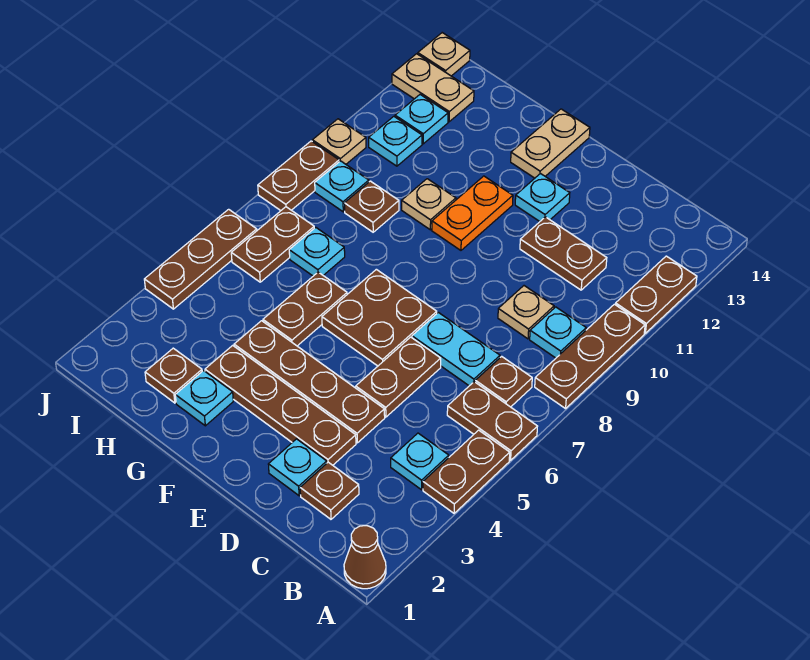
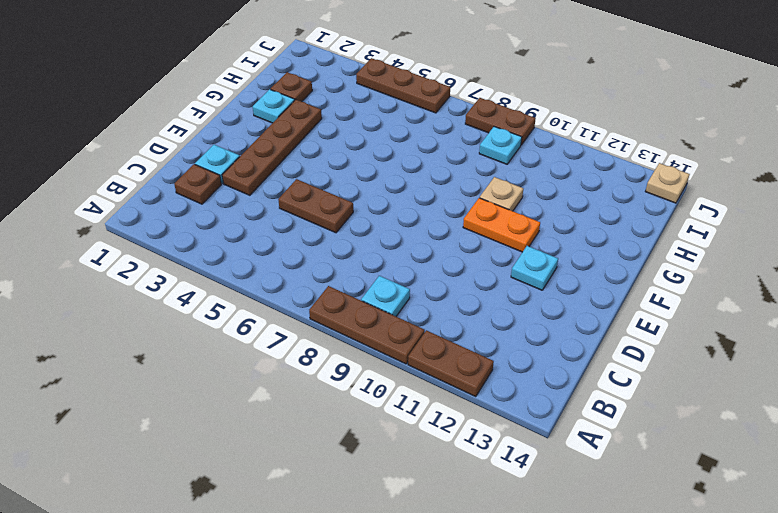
none -> brown 1x1 cone [344,526,386,589]
none -> brown 1x2 plate [423,430,510,513]
none -> brown 1x2 plate [447,382,538,460]
none -> cyan 1x1 plate [391,433,449,490]

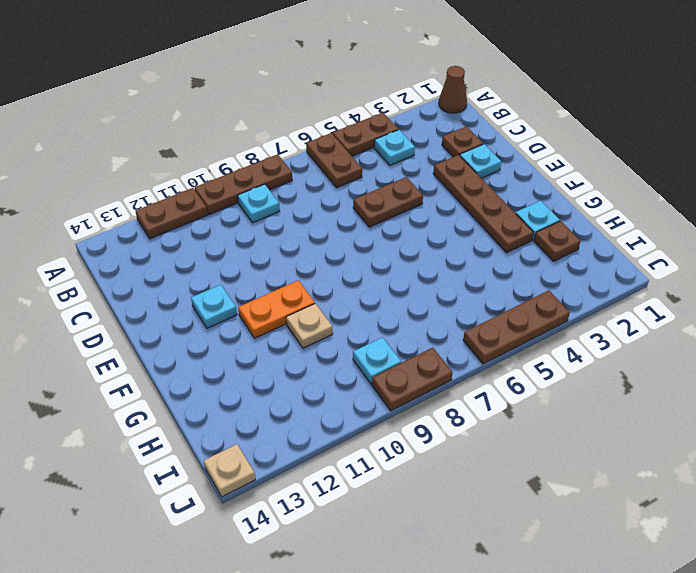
none -> brown 1x1 plate [475,356,532,407]
none -> cyan 1x2 plate [412,312,500,386]
none -> tan 1x1 plate [498,286,554,339]
none -> brown 1x2 plate [520,217,607,290]

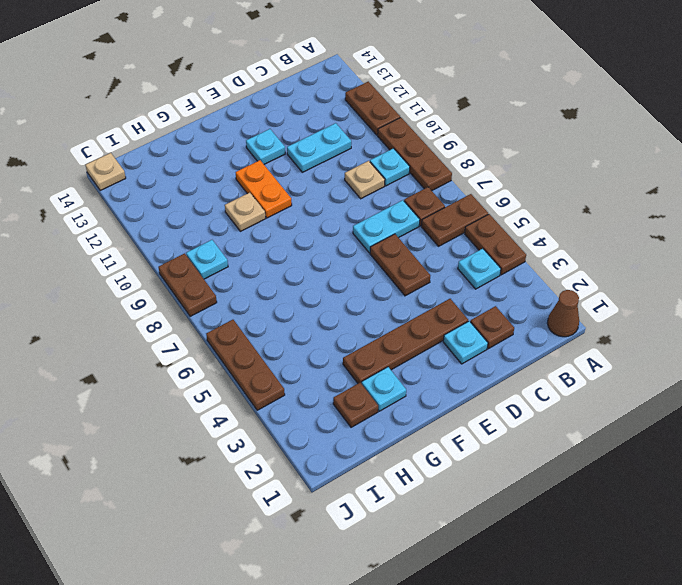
cyan 1x2 plate [287,123,351,172] -> brown 1x2 plate [520,217,607,290]
none -> brown 1x4 plate [234,321,385,443]
none -> brown 2x2 plate [322,269,437,366]
none -> tan 1x2 plate [511,109,590,178]
none -> brown 1x2 plate [263,272,347,346]

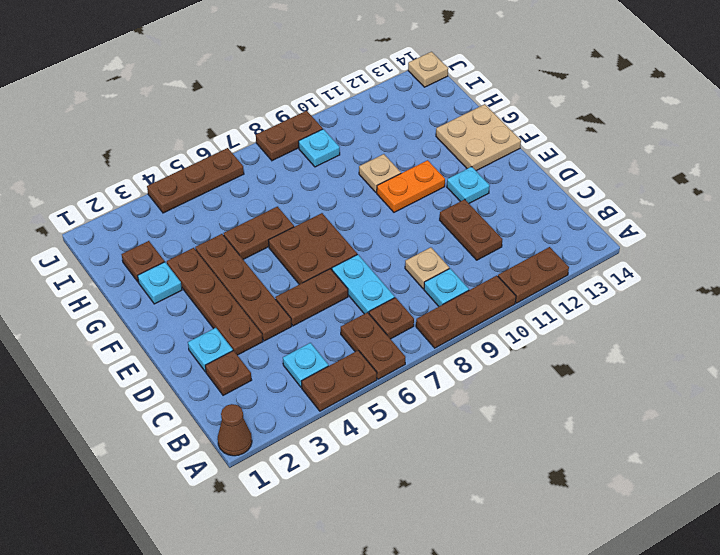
tan 2x2 plate [436,104,521,171] -> tan 1x2 plate [511,109,590,178]
none -> cyan 1x1 plate [289,227,345,276]
none -> brown 1x1 plate [344,181,399,232]
none -> brown 1x2 plate [231,207,314,282]
none -> cyan 1x1 plate [369,116,422,166]

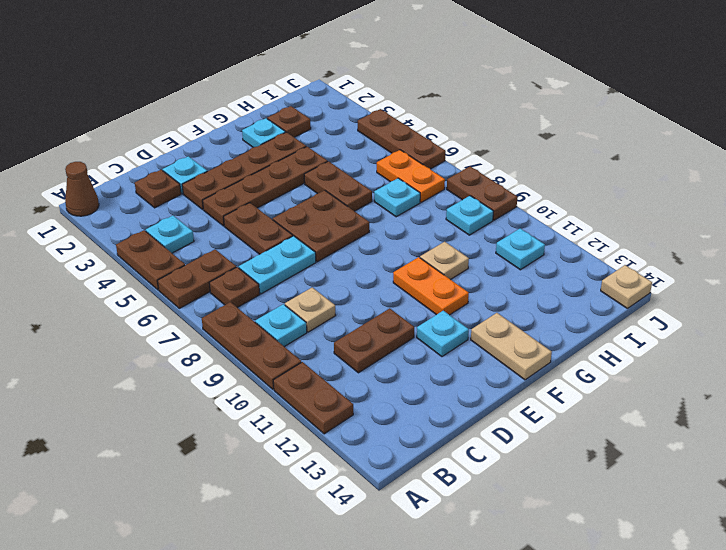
orange 1x2 plate [377,150,445,202] -> brown 1x2 plate [231,207,314,282]
none -> brown 1x1 plate [344,181,399,232]
none -> cyan 1x1 plate [395,95,448,144]
none -> tan 1x2 plate [392,54,474,122]
none -> tan 1x1 plate [312,119,366,164]

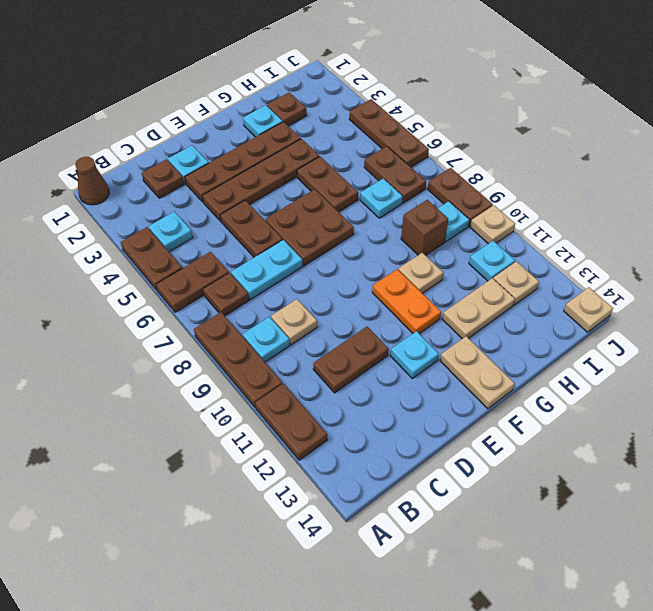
tan 1x2 plate [442,278,515,339] -> tan 1x2 plate moved to [392,54,474,122]
brown 1x1 brick [401,200,448,255] -> brown 1x1 plate [344,181,399,232]
tan 1x1 plate [493,261,539,305] -> cyan 1x1 plate [395,95,448,144]

